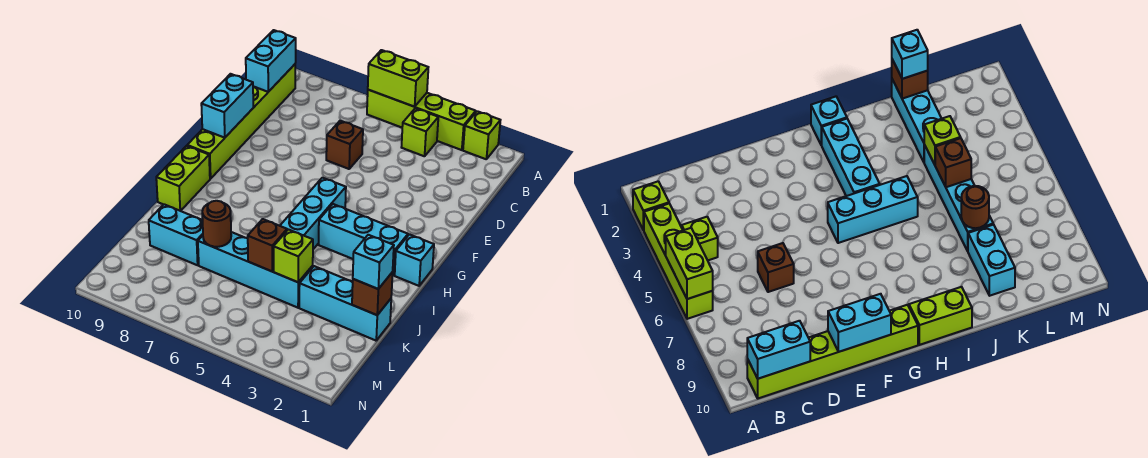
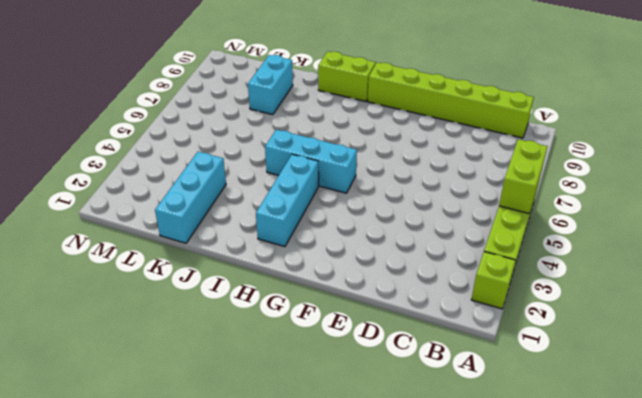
none -> lime 1x1 brick [401,108,438,156]
none -> brown 1x1 brick [326,121,363,169]
none -> cyan 1x1 brick [395,234,434,286]

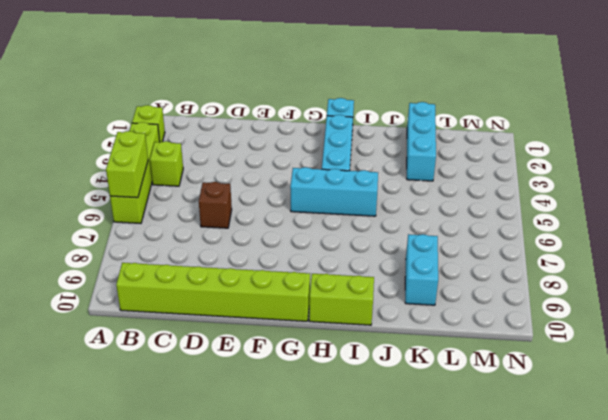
none -> cyan 1x4 brick [198,232,313,308]
none -> cyan 1x2 brick [246,30,296,92]
none -> cyan 1x2 brick [201,74,253,138]

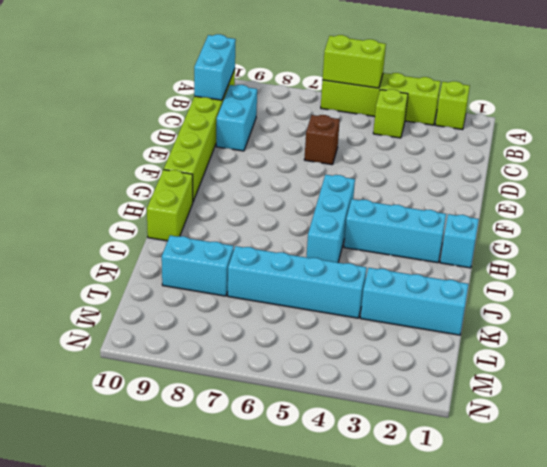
cyan 1x2 brick [216,85,257,151] -> cyan 1x2 brick moved to [201,74,253,138]
none -> brown 1x1 brick [352,272,393,315]
none -> lime 1x1 brick [274,230,313,282]
none -> brown 1x1 brick [248,219,287,271]

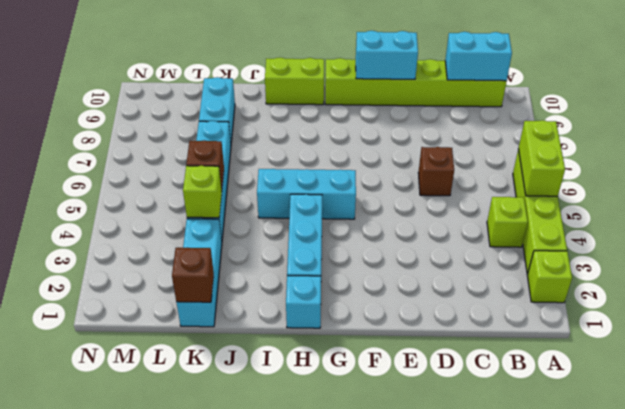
none -> brown 1x1 round brick [202,201,231,247]
none -> cyan 1x1 brick [353,235,394,289]

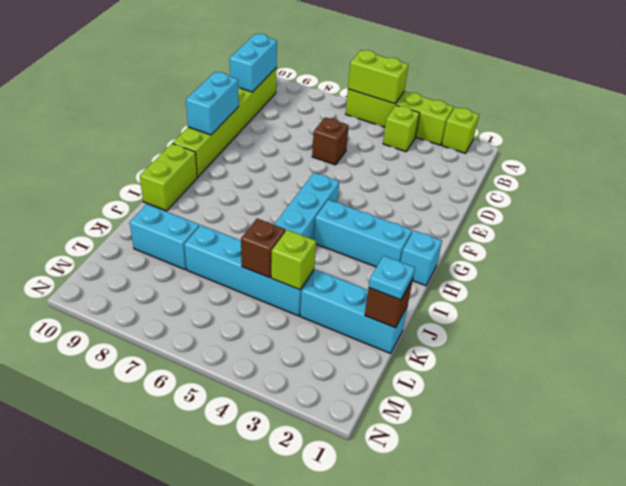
cyan 1x1 plate [369,256,415,300] -> cyan 1x1 brick [353,235,394,289]
none -> brown 1x1 round brick [202,201,231,247]

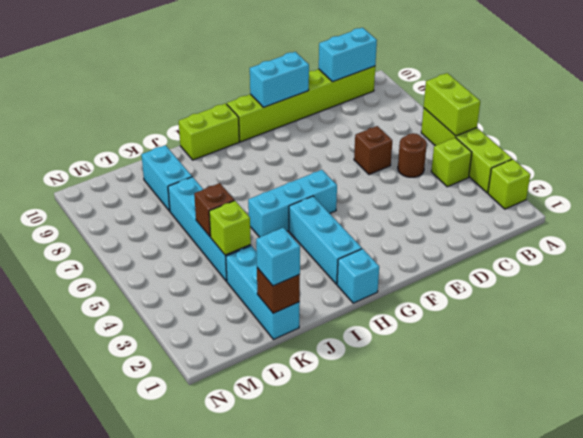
brown 1x1 round brick [398,133,427,177] -> brown 1x1 round brick moved to [202,201,231,247]

